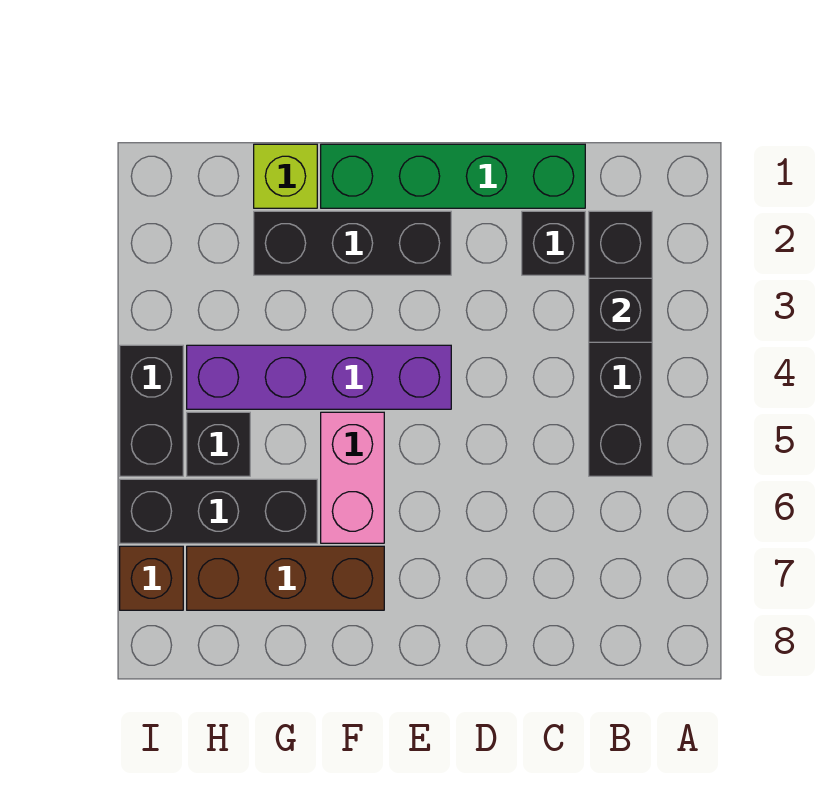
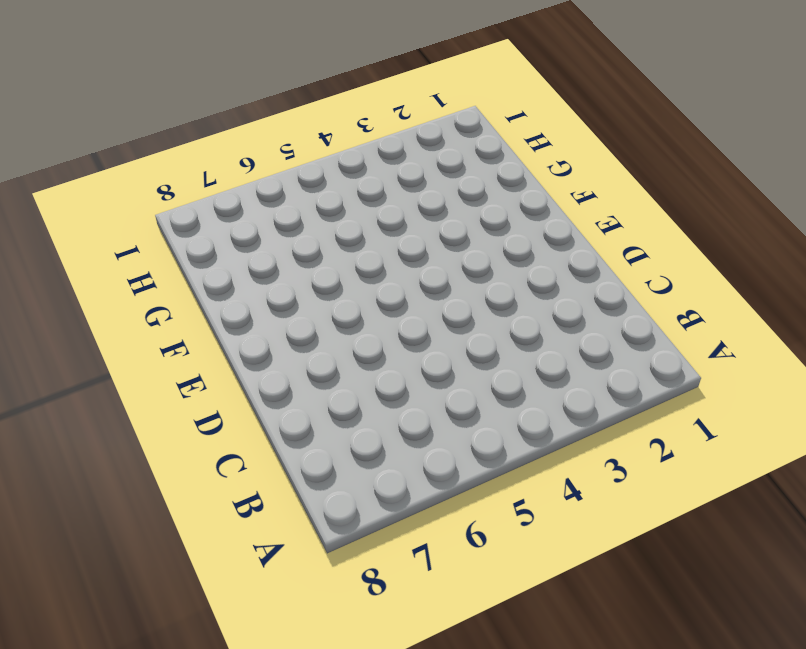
none -> black 1x4 brick [589,211,652,476]
none -> green 1x4 brick [321,144,585,208]
none -> black 1x1 brick [522,211,585,275]

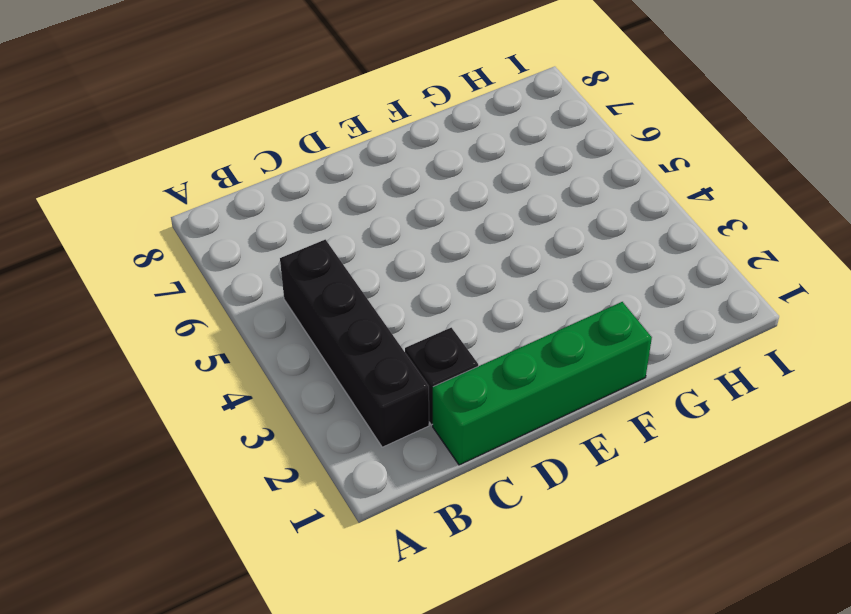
none -> black 1x3 brick [254,211,451,275]
none -> purple 1x4 brick [187,345,451,409]
none -> pink 1x2 brick [321,412,384,543]

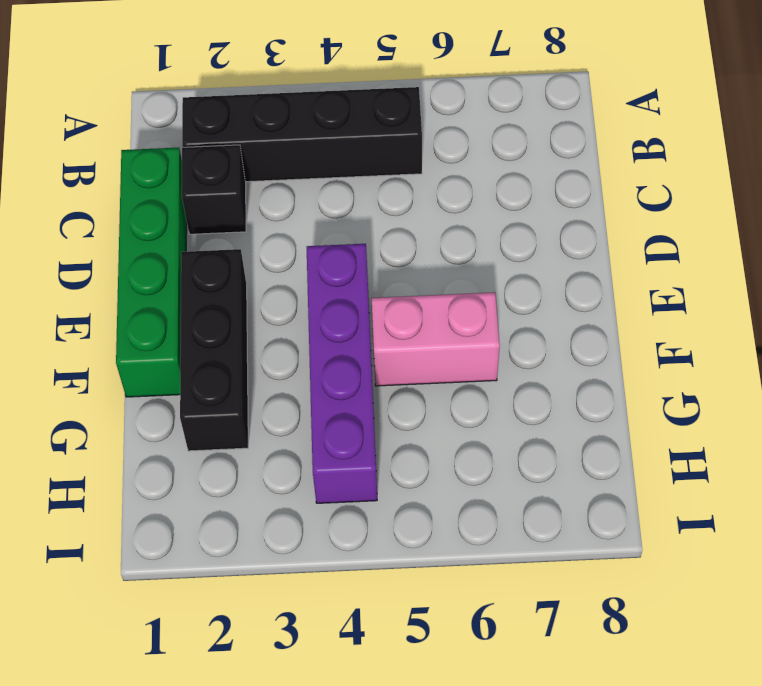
none -> brown 1x3 brick [187,546,384,610]
none -> lime 1x1 brick [254,144,317,208]
none -> black 1x3 brick [120,479,317,543]

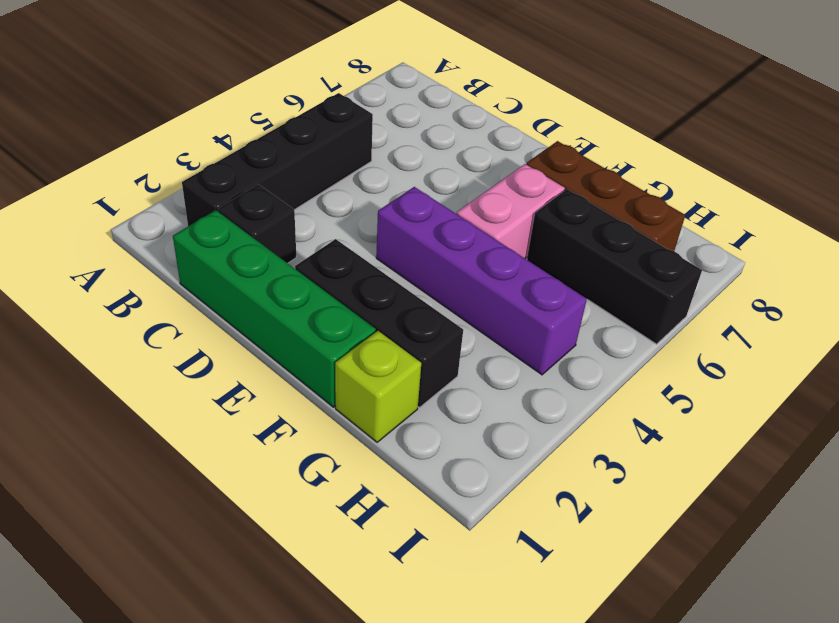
none -> black 1x1 brick [187,412,250,476]
none -> black 1x2 brick [120,345,183,476]
none -> brown 1x1 brick [120,546,183,610]

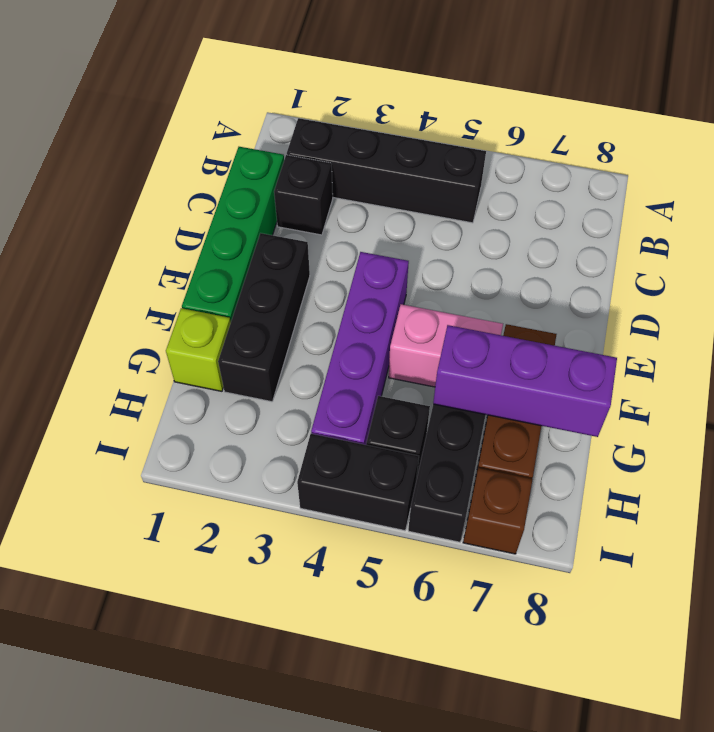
purple 1x3 brick [433,325,617,437] -> none
none -> black 1x1 brick [589,278,652,342]

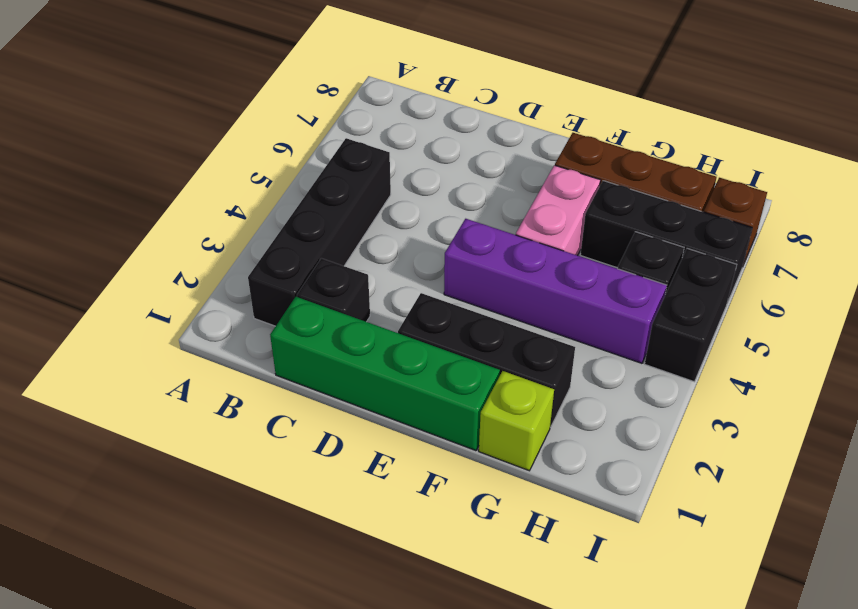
none -> black 1x1 brick [589,278,652,342]

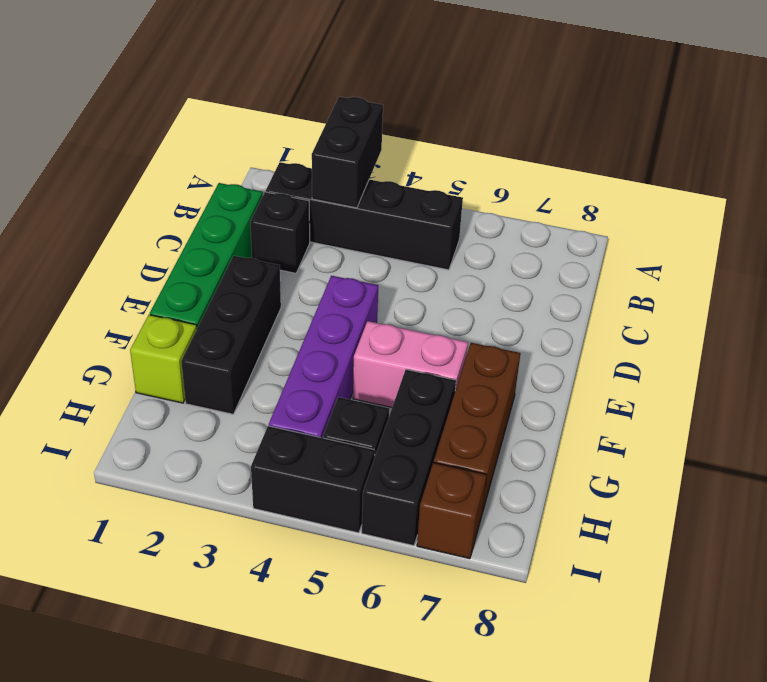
black 1x2 brick [312,97,383,208] -> black 1x1 brick [589,278,652,342]

